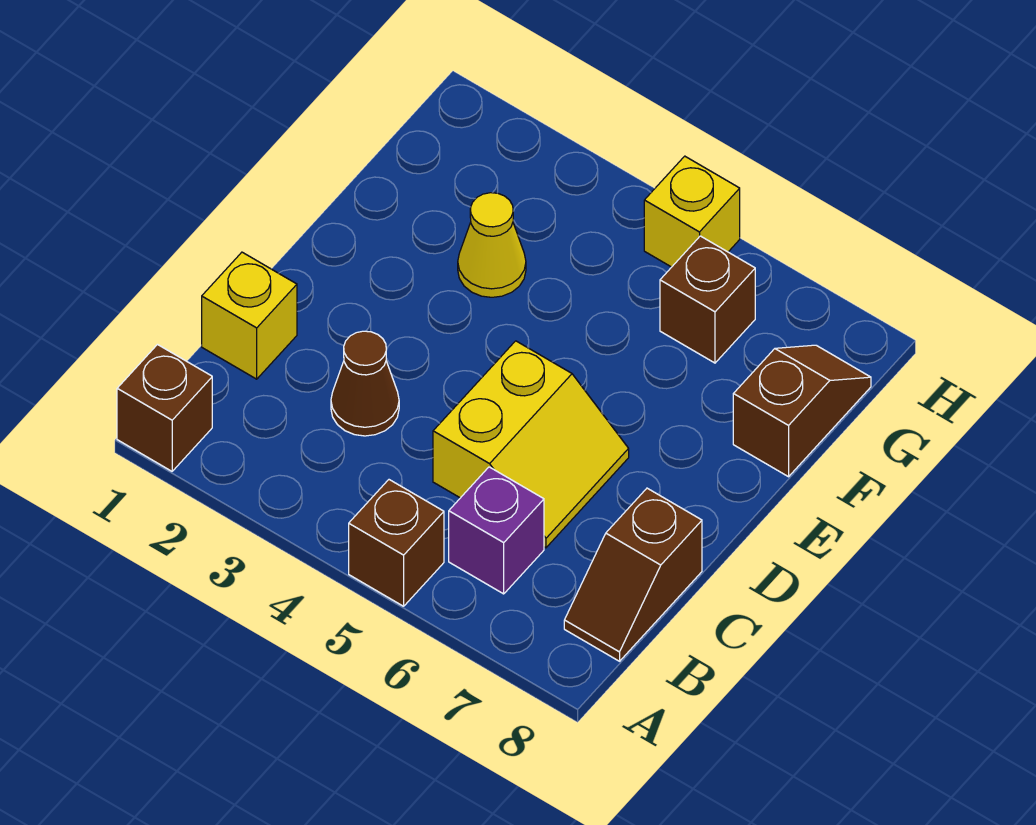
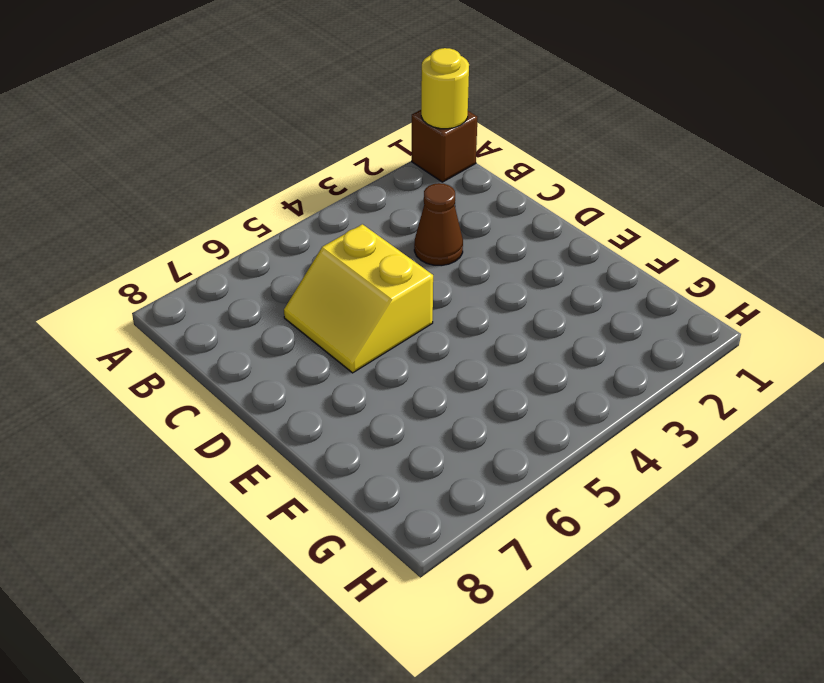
yellow 1x1 round brick [421,48,469,129] -> none
none -> brown 1x1 brick [349,480,444,606]
none -> purple 1x1 brick [449,467,544,594]

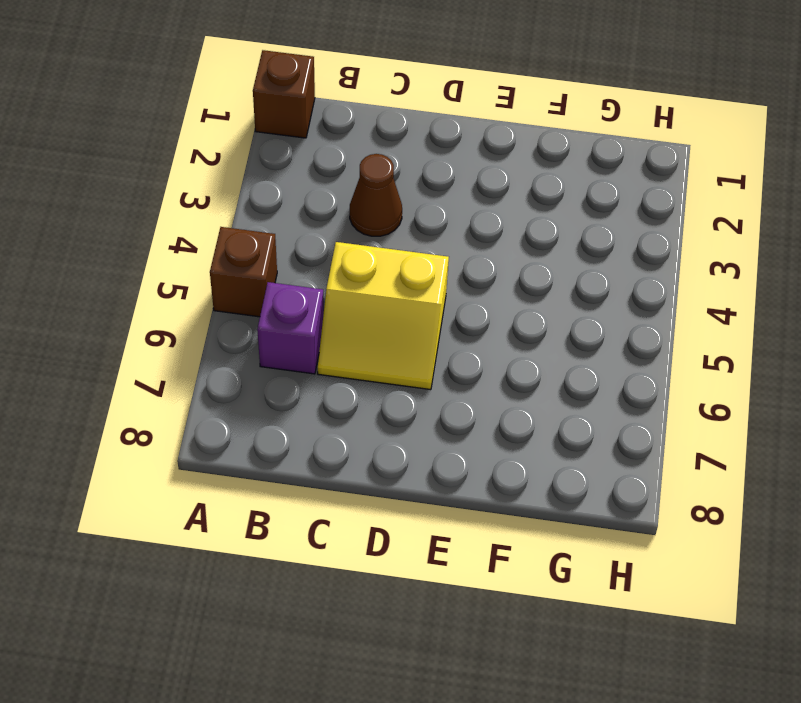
none -> brown 1x2 slope [564,488,702,661]
none -> yellow 1x1 brick [202,252,297,379]

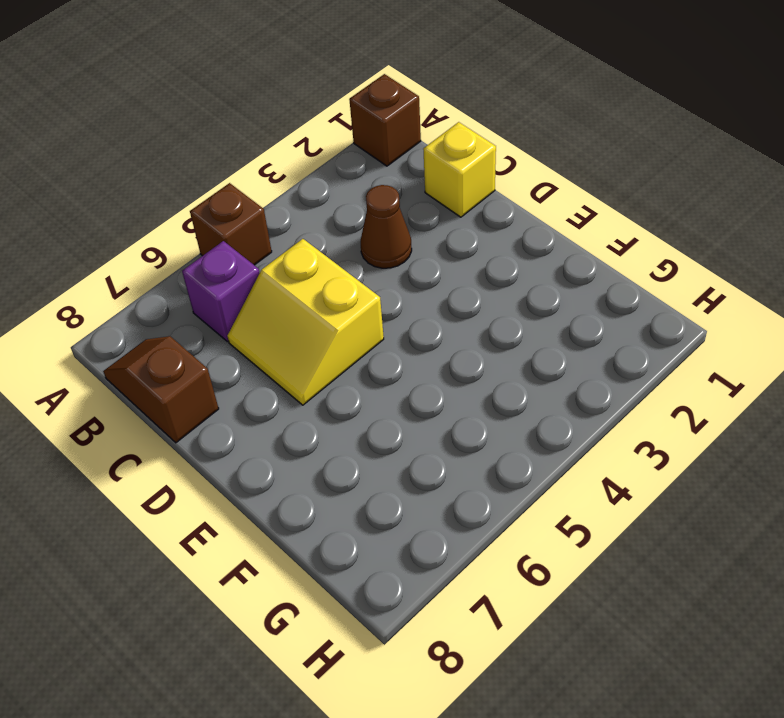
none -> yellow 1x1 cone [458,193,526,297]
none -> brown 1x2 slope [733,345,871,477]

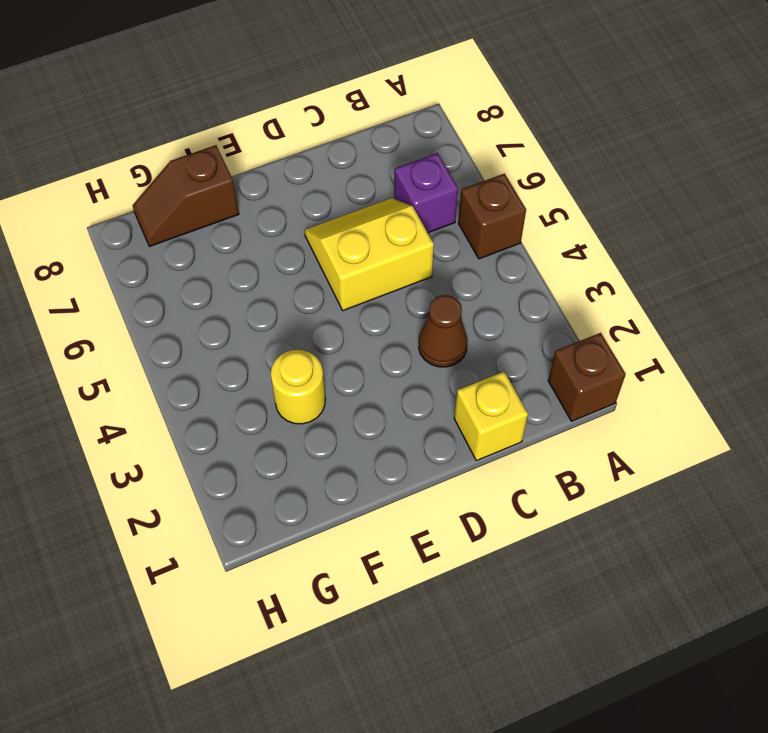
yellow 1x1 round brick [271,350,325,424] -> yellow 1x1 cone [458,193,526,297]
none -> brown 1x2 slope [564,488,702,661]
none -> brown 1x1 brick [660,236,755,363]

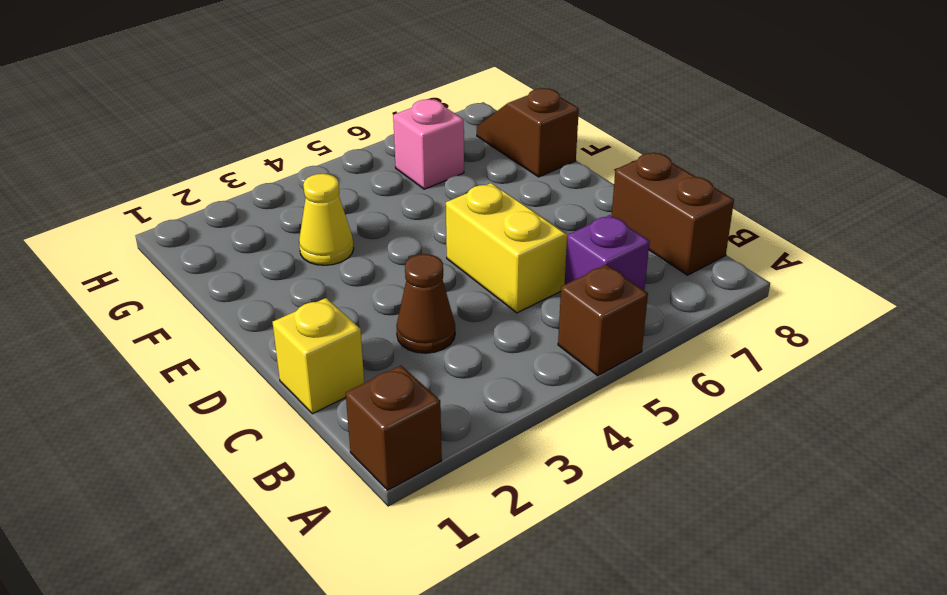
brown 1x2 brick [612,152,734,275] -> brown 1x2 slope [564,488,702,661]
pink 1x1 brick [393,99,464,189] -> brown 1x1 brick [660,236,755,363]
none -> yellow 1x1 brick [644,156,740,267]

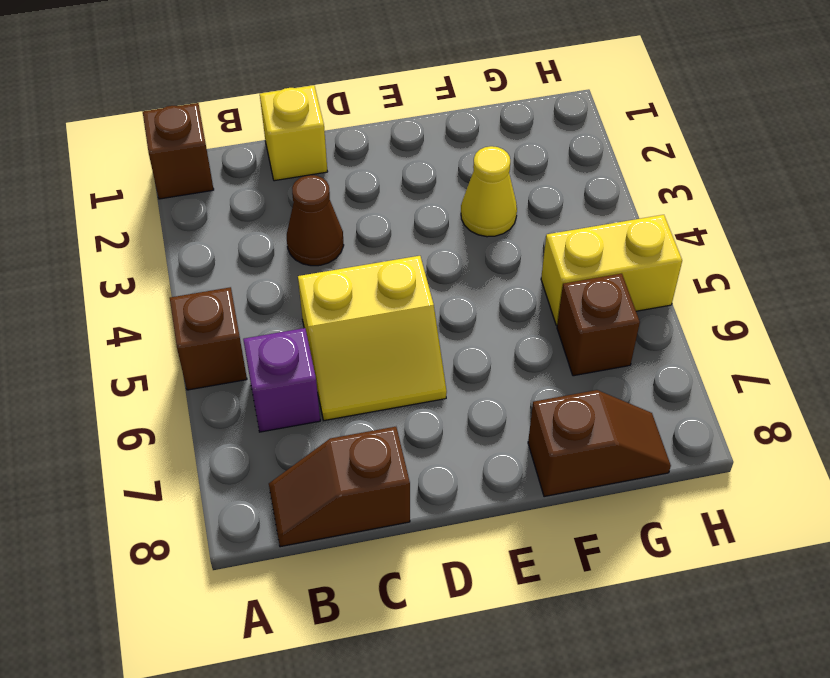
yellow 1x2 brick [541,215,682,325] -> yellow 1x1 brick [644,156,740,267]

